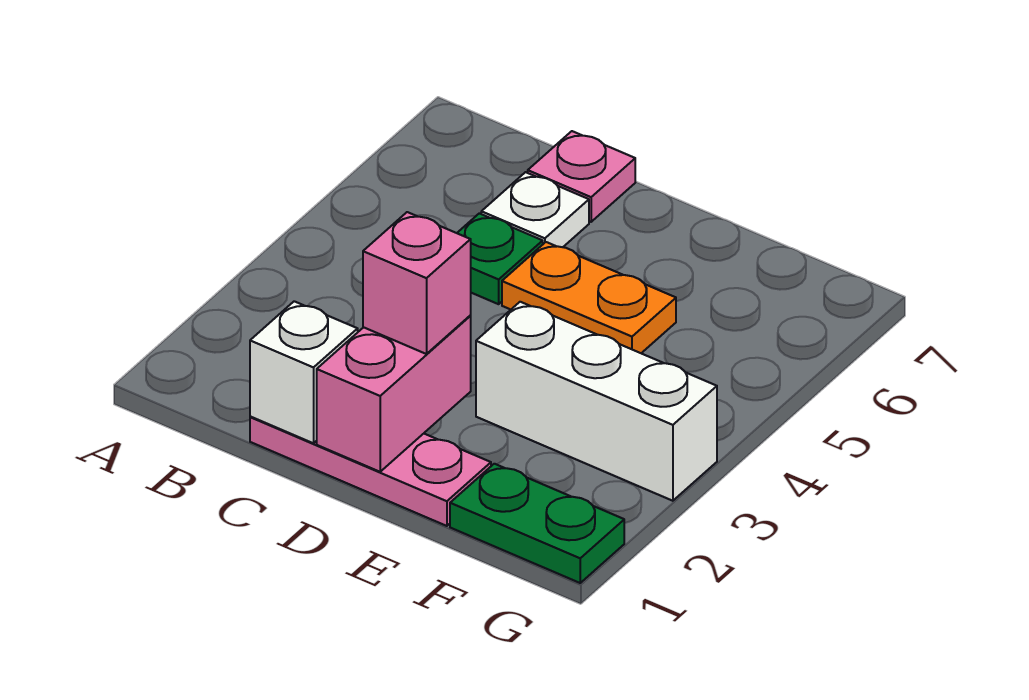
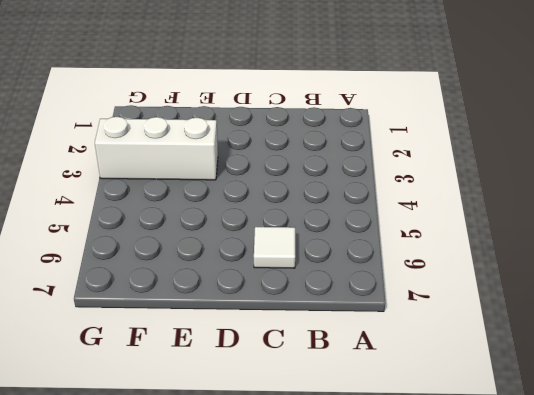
white 1x1 tile [254,227,295,268] -> white 1x1 plate [481,172,589,247]
none -> pink 1x3 plate [250,417,491,526]
none -> green 1x1 plate [457,213,543,304]

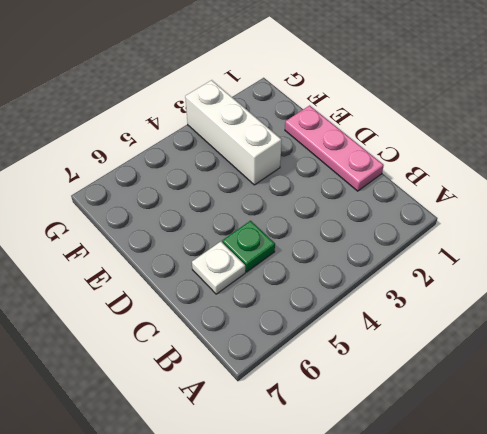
none -> pink 1x1 plate [528,131,635,222]
none -> orange 1x2 plate [502,242,676,353]

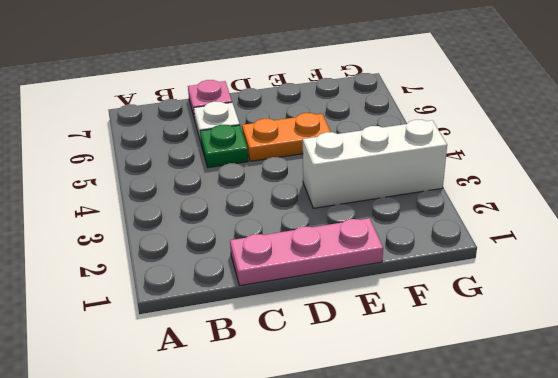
none -> green 1x2 plate [450,464,624,583]
none -> white 1x1 brick [250,301,358,443]

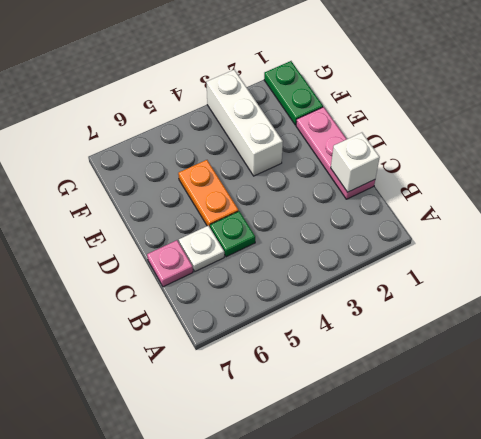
none -> pink 1x2 brick [317,316,471,472]
none -> pink 1x1 brick [363,212,471,354]

